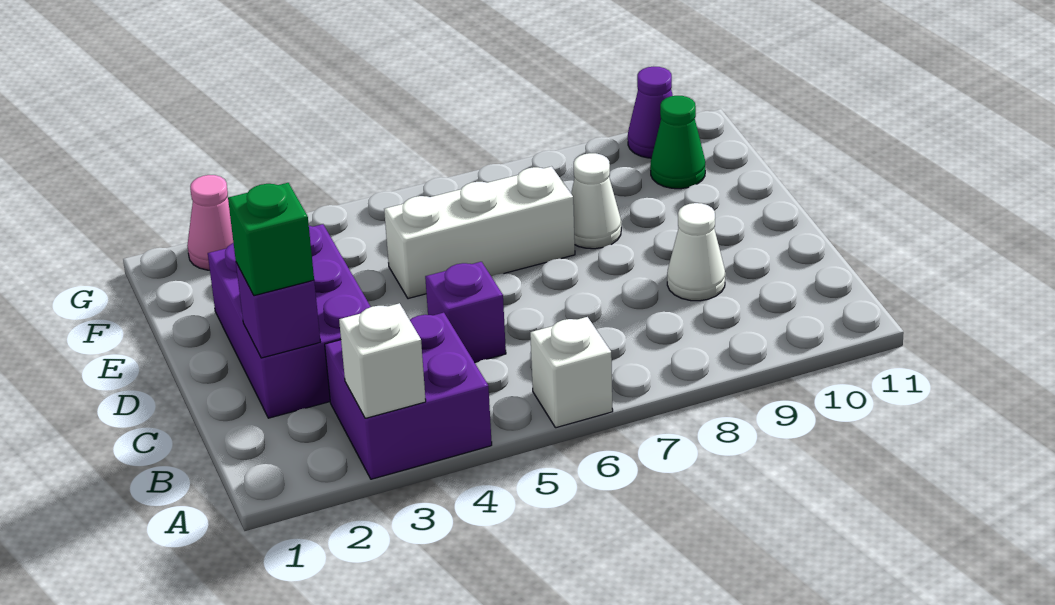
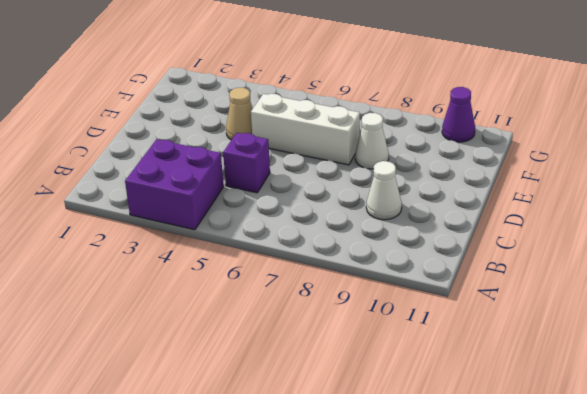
tan 1x1 cone [226,88,253,140] -> none
none -> white 1x1 brick [530,317,613,428]
none -> purple 2x3 brick [208,224,371,418]
none -> green 1x1 cone [650,96,705,189]

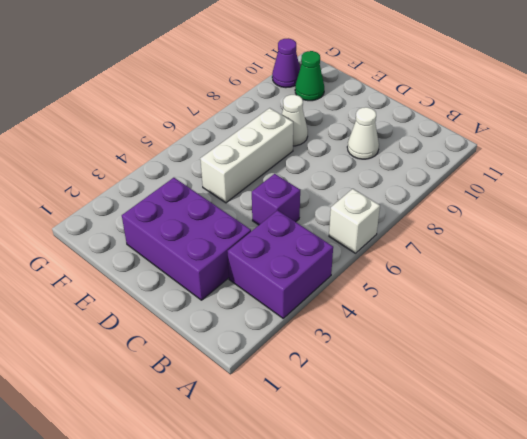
none -> pink 1x1 cone [187,175,233,270]
none -> white 1x1 brick [339,303,426,418]
none -> purple 1x1 brick [236,263,320,358]

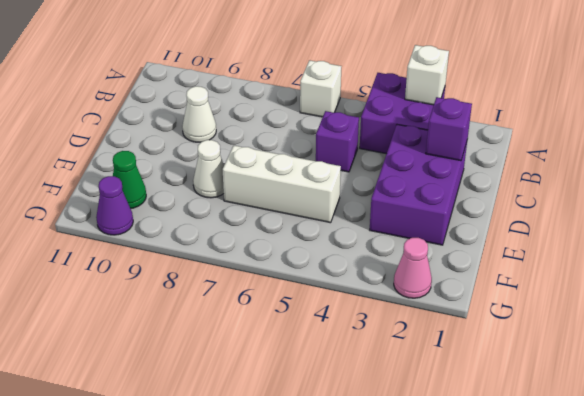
none -> green 1x1 brick [228,183,314,296]

